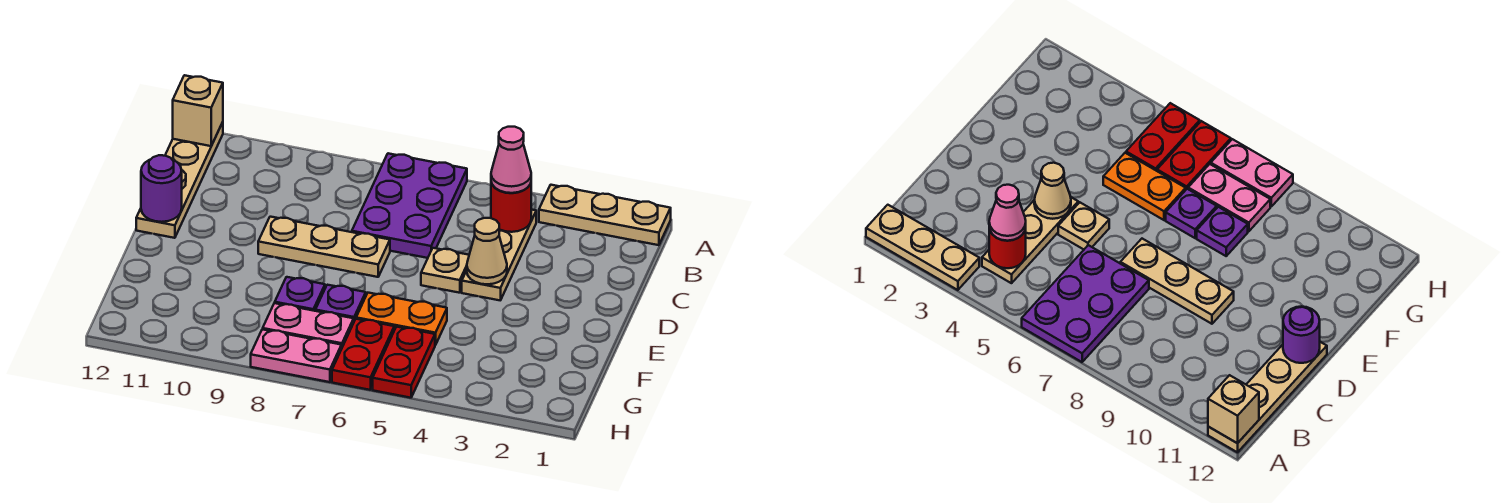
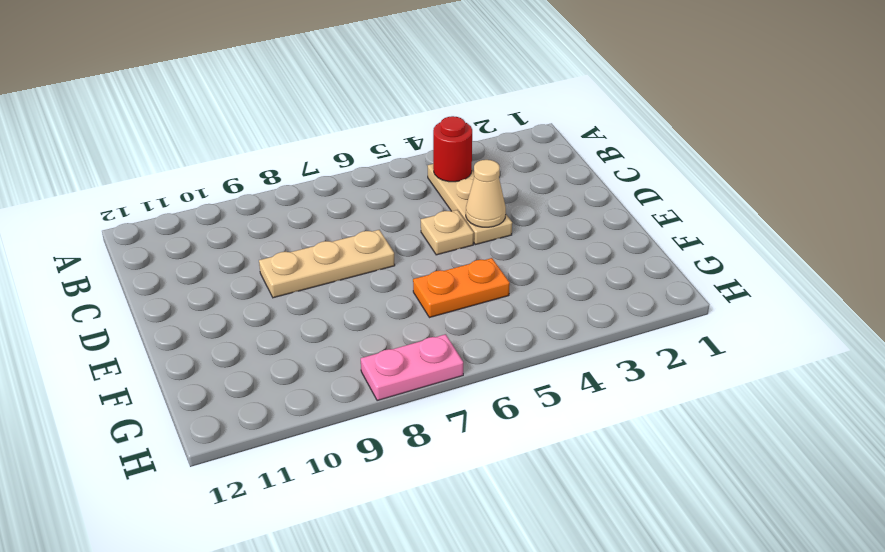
none -> tan 1x3 plate [539,185,671,245]
none -> purple 2x3 plate [352,153,467,258]
none -> tan 1x4 plate [136,122,223,238]

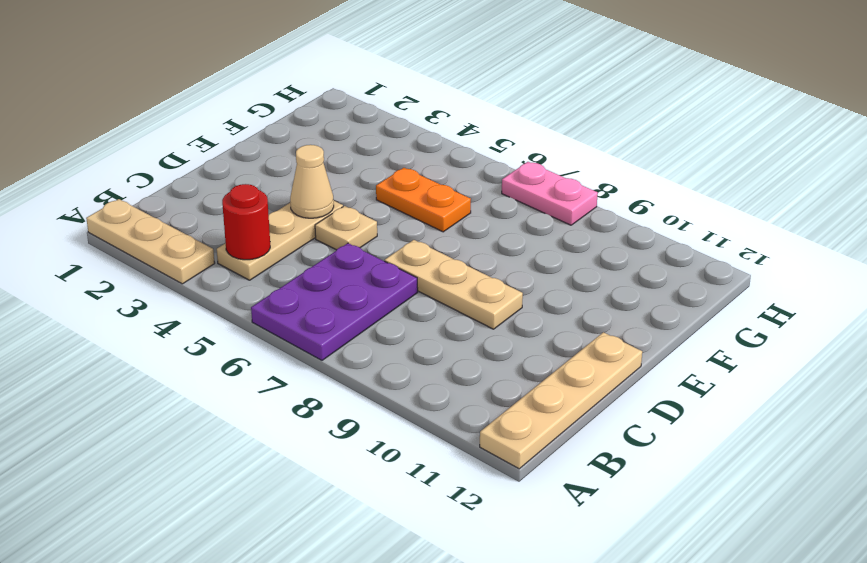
none -> purple 1x1 plate [315,285,366,321]
none -> purple 1x1 plate [275,277,325,311]
none -> red 1x2 plate [373,327,435,398]

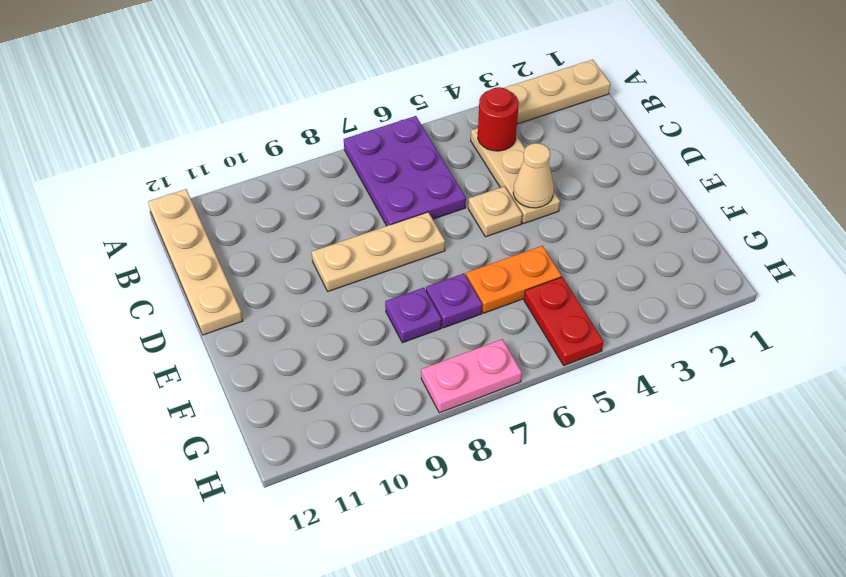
none -> red 1x2 plate [332,319,394,390]
none -> pink 1x2 plate [263,303,354,349]
none -> tan 1x1 brick [173,75,223,146]

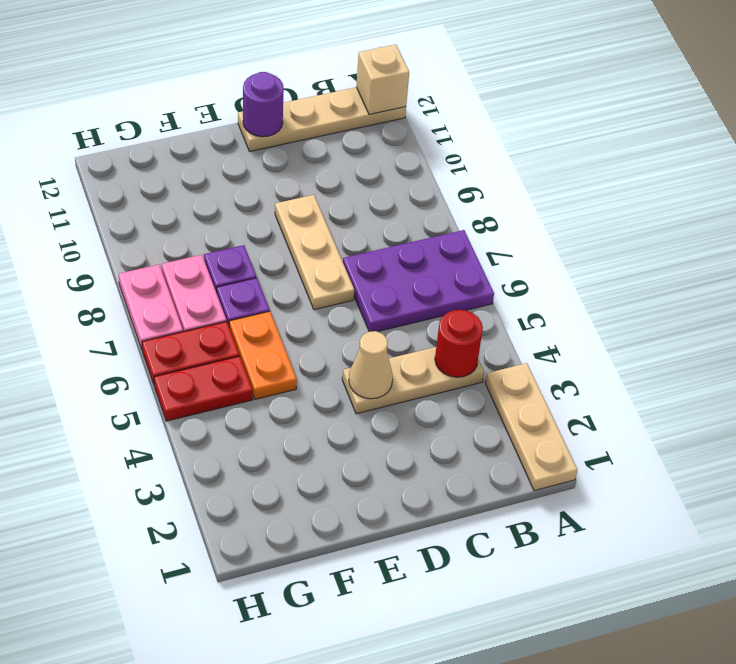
none -> tan 1x1 plate [421,248,469,293]
none -> pink 1x1 cone [491,127,531,193]

